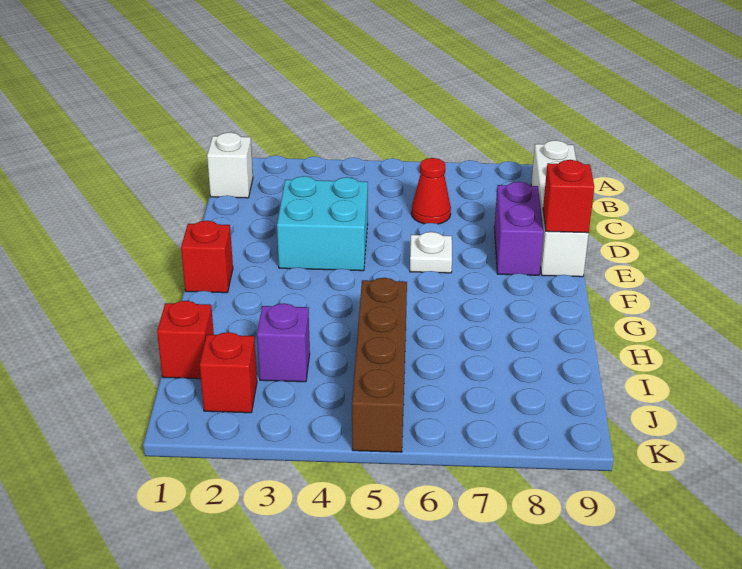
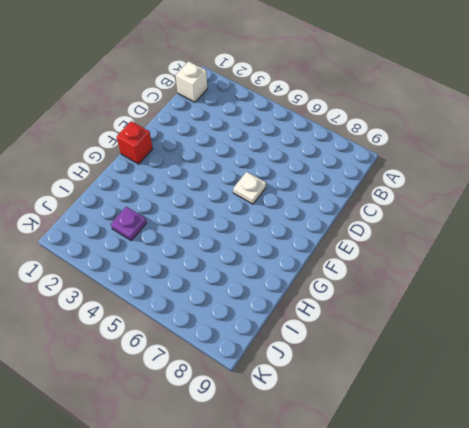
purple 1x1 plate [111,207,146,240] -> purple 1x1 brick [257,303,310,382]
none -> white 1x4 brick [531,140,589,277]
none -> red 1x1 cone [411,158,451,224]
none -> cyan 2x2 brick [277,176,368,271]

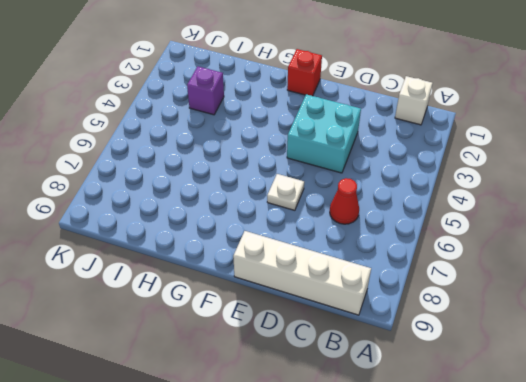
none -> purple 1x2 brick [494,182,544,275]
none -> brown 1x4 brick [352,278,407,452]
none -> red 1x1 brick [157,301,214,379]

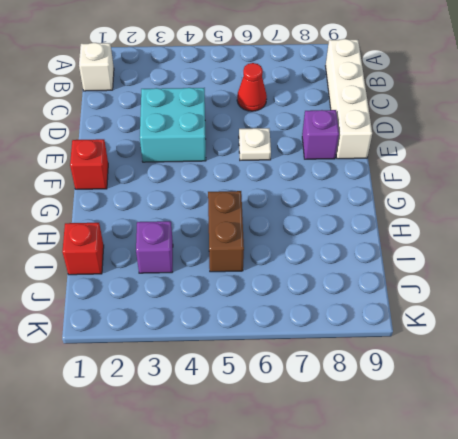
purple 1x1 brick [302,110,339,159] -> purple 1x2 brick [494,182,544,275]
brown 1x2 brick [208,191,244,272] -> brown 1x4 brick [352,278,407,452]
none -> red 1x1 brick [200,332,257,413]
none -> red 1x1 brick [543,160,594,233]

